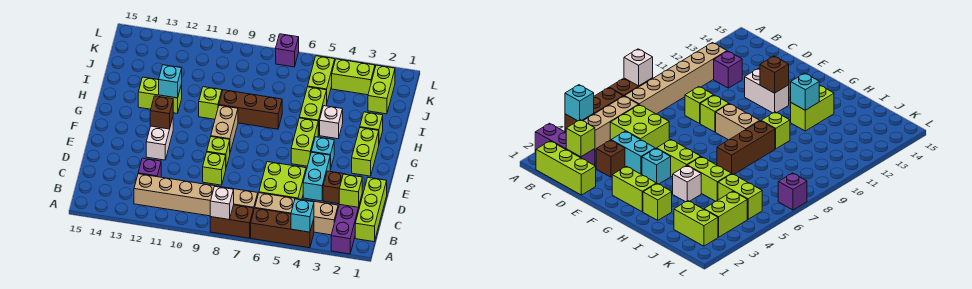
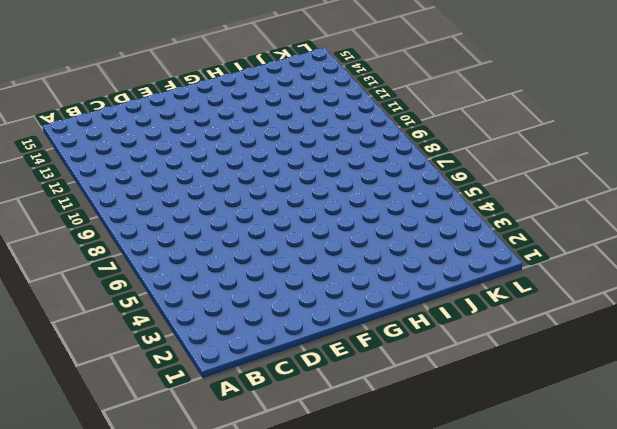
none -> purple 1x3 brick [331,196,362,254]
none -> brown 1x3 brick [251,208,314,248]
none -> brown 1x2 brick [210,205,254,238]
none -> lime 1x3 brick [355,178,387,242]

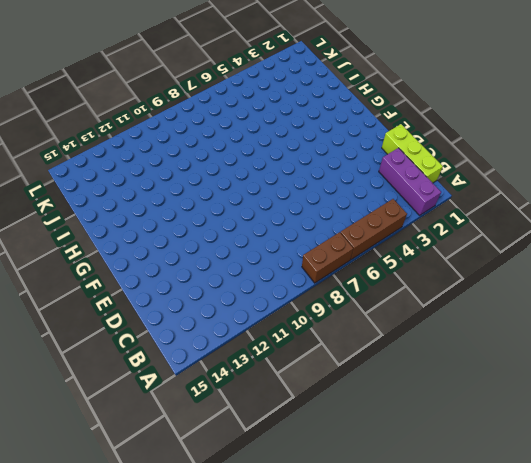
none -> tan 1x4 brick [255,193,338,235]
none -> tan 1x6 brick [134,174,258,216]
none -> lime 2x2 brick [259,162,306,199]
none -> purple 1x1 brick [138,158,161,177]

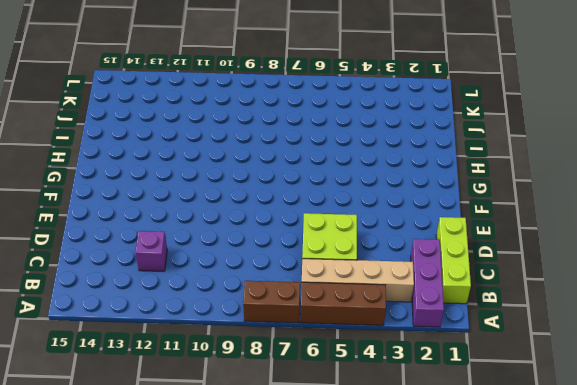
none -> tan 1x6 brick [134,174,258,216]
none -> brown 1x1 brick [323,171,346,204]
none -> cyan 1x2 brick [303,152,330,201]
none -> lime 1x1 brick [203,152,226,185]

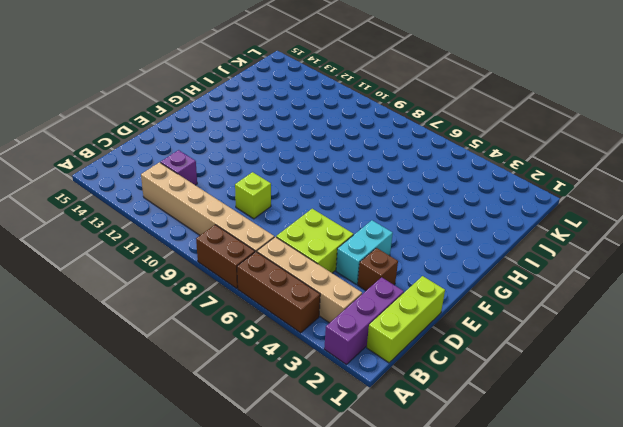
none -> lime 1x1 brick [207,137,230,167]
none -> white 1x2 brick [146,118,173,160]
none -> lime 1x2 brick [352,128,379,176]
none -> cyan 1x1 brick [311,137,334,170]

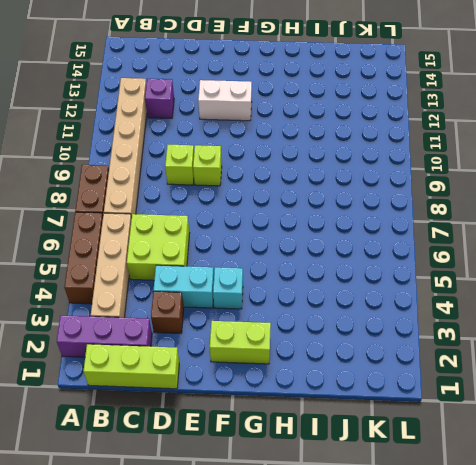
none -> lime 1x2 brick [291,118,318,166]
none -> tan 1x2 brick [211,105,238,152]
none -> lime 1x1 brick [360,112,383,143]
none -> white 1x1 brick [320,106,343,139]

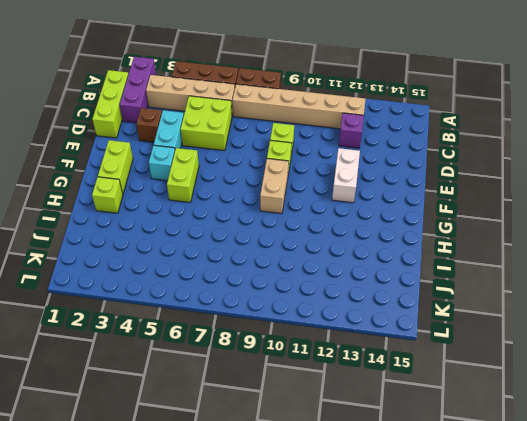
none -> white 1x1 brick [320,106,343,139]
none -> lime 1x2 brick [299,87,327,135]
none -> brown 1x3 brick [219,90,282,129]
none -> lime 1x1 brick [199,87,222,119]

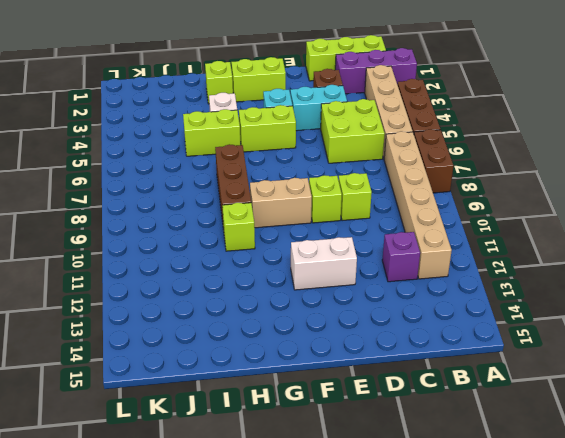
none -> lime 1x2 brick [138,77,182,113]
none -> lime 1x2 brick [368,65,395,114]
none -> lime 1x2 brick [308,56,335,102]
none -> lime 1x2 brick [332,59,375,95]

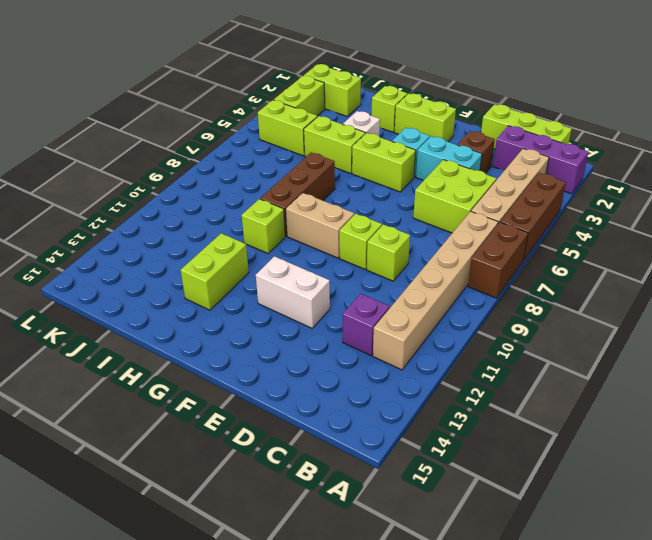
none -> purple 1x1 brick [276,34,299,67]
none -> cyan 1x1 brick [291,199,314,232]
none -> white 1x1 brick [210,187,234,220]
none -> lime 1x1 brick [339,174,362,207]

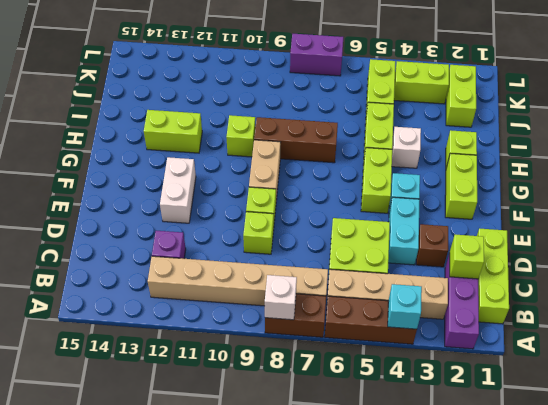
purple 1x2 brick [290,34,343,76] -> purple 1x1 brick [276,34,299,67]
none -> brown 1x1 brick [150,96,173,129]
none -> cyan 1x1 brick [159,65,182,98]

